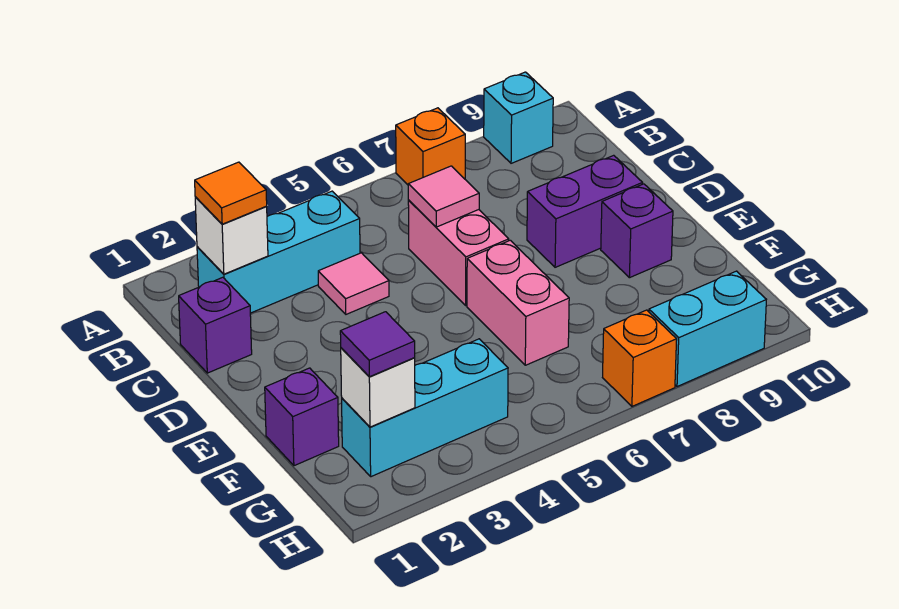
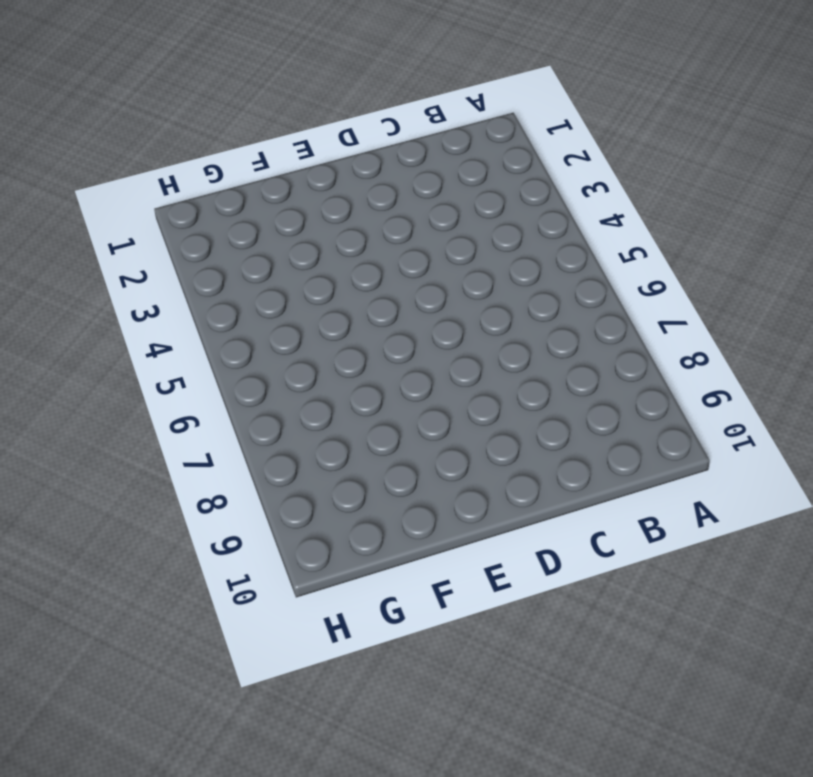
none -> orange 1x1 brick [396,108,465,185]
none -> cyan 1x1 brick [484,72,553,163]
none -> cyan 1x3 brick [197,191,360,313]

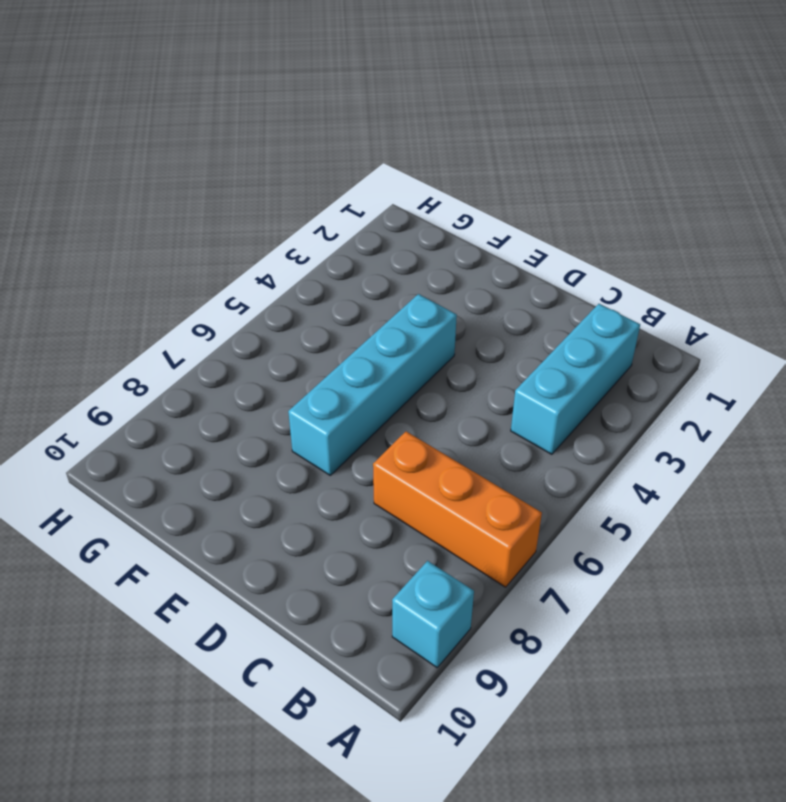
orange 1x3 brick [373,431,542,587] -> orange 1x1 brick [396,108,465,185]
cyan 1x4 brick [288,294,457,475] -> pink 1x2 brick [467,240,569,365]
none -> purple 1x1 brick [179,277,252,373]
none -> pink 1x1 tile [318,253,389,314]
none -> pink 1x2 brick [408,201,509,305]

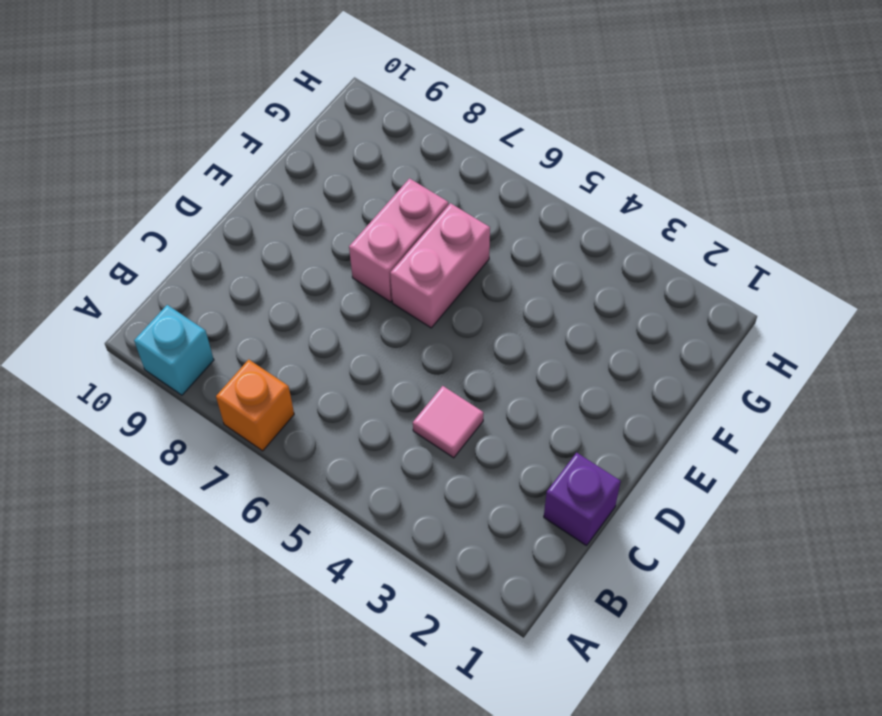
pink 1x2 brick [349,178,448,302] -> pink 1x2 brick moved to [408,201,509,305]
none -> cyan 1x3 brick [197,191,360,313]
none -> purple 1x2 brick [527,155,643,267]
none -> purple 1x1 brick [601,184,673,278]

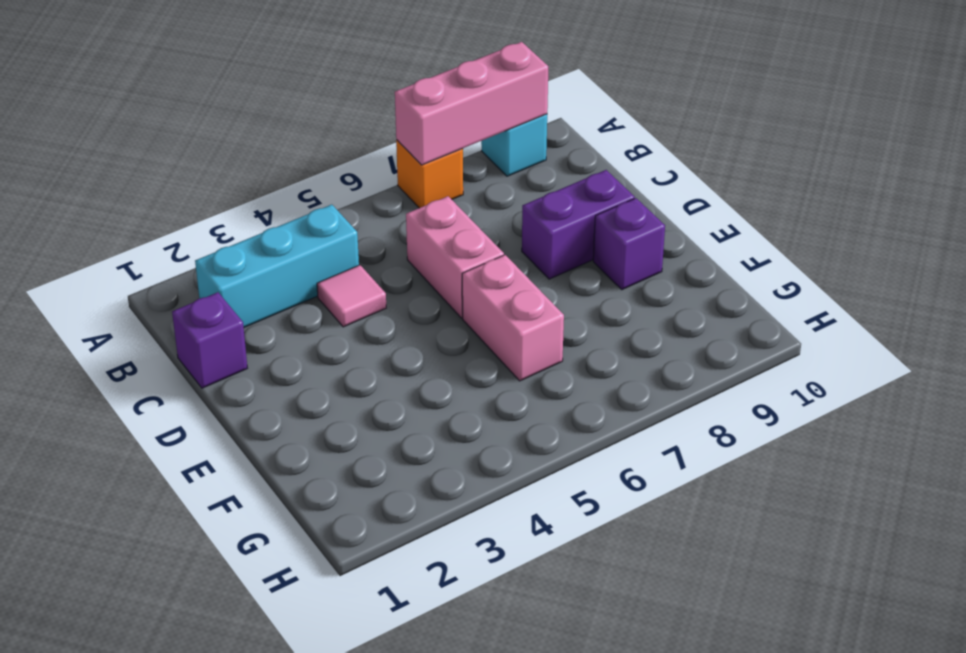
pink 1x3 brick [395,42,548,165] -> none
none -> purple 1x1 brick [265,368,339,466]
none -> cyan 1x3 brick [342,339,508,477]
none -> orange 1x1 brick [603,310,677,406]

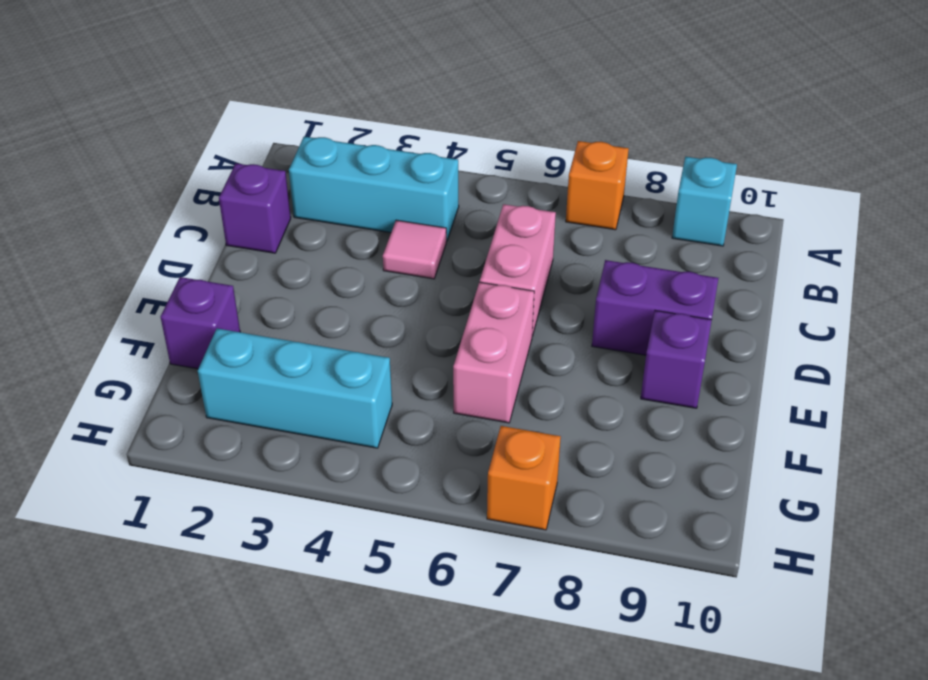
none -> cyan 1x2 brick [649,271,766,387]
none -> white 1x1 brick [195,197,268,274]
none -> pink 1x1 tile [408,166,479,227]

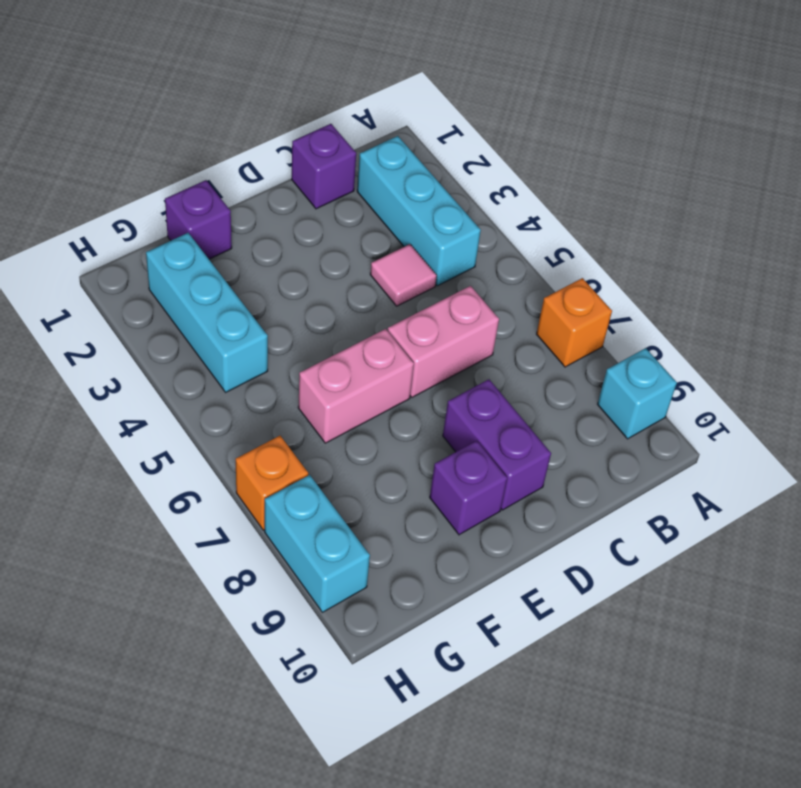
none -> white 1x1 brick [195,197,268,274]
none -> pink 1x1 tile [408,166,479,227]
none -> white 1x1 brick [341,348,415,427]

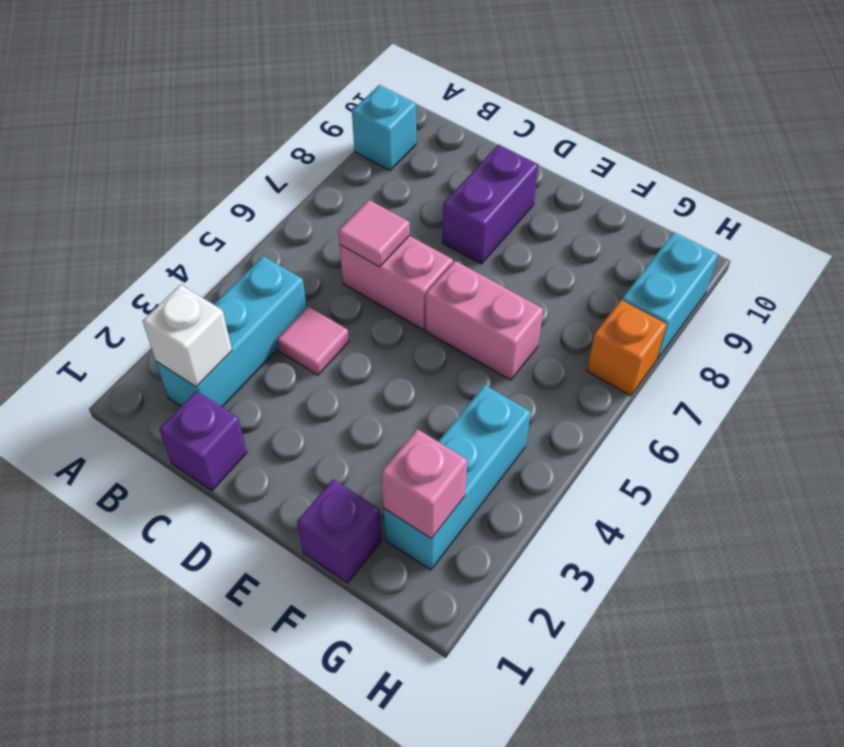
pink 1x1 brick [381,429,467,539] -> white 1x1 brick [341,348,415,427]
none -> orange 1x1 brick [396,108,465,185]
none -> purple 1x1 brick [601,184,673,278]
none -> orange 1x1 tile [195,162,267,224]

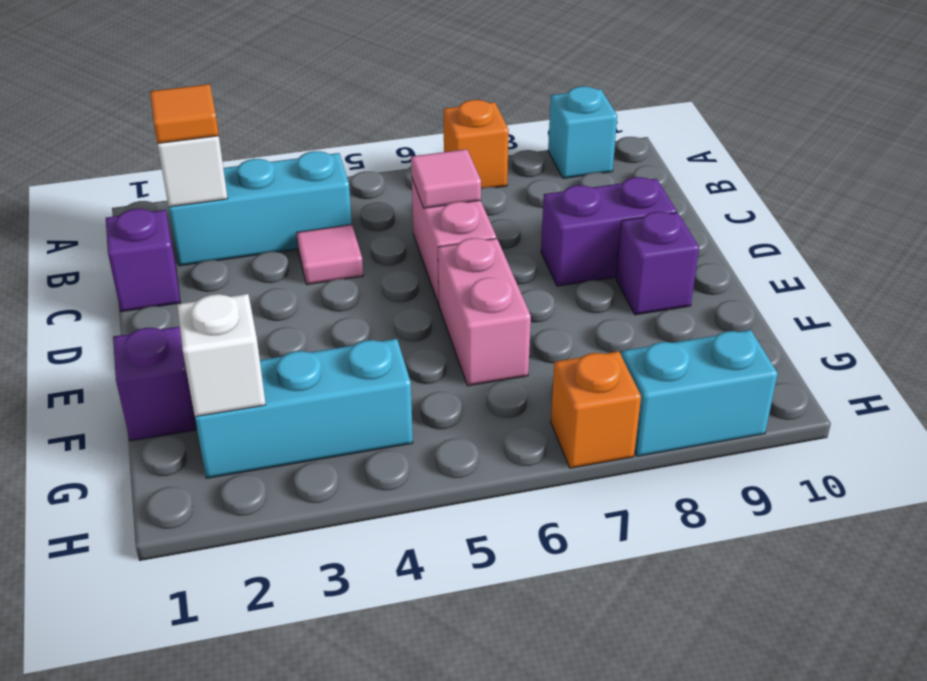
none -> purple 1x1 tile [340,312,415,377]

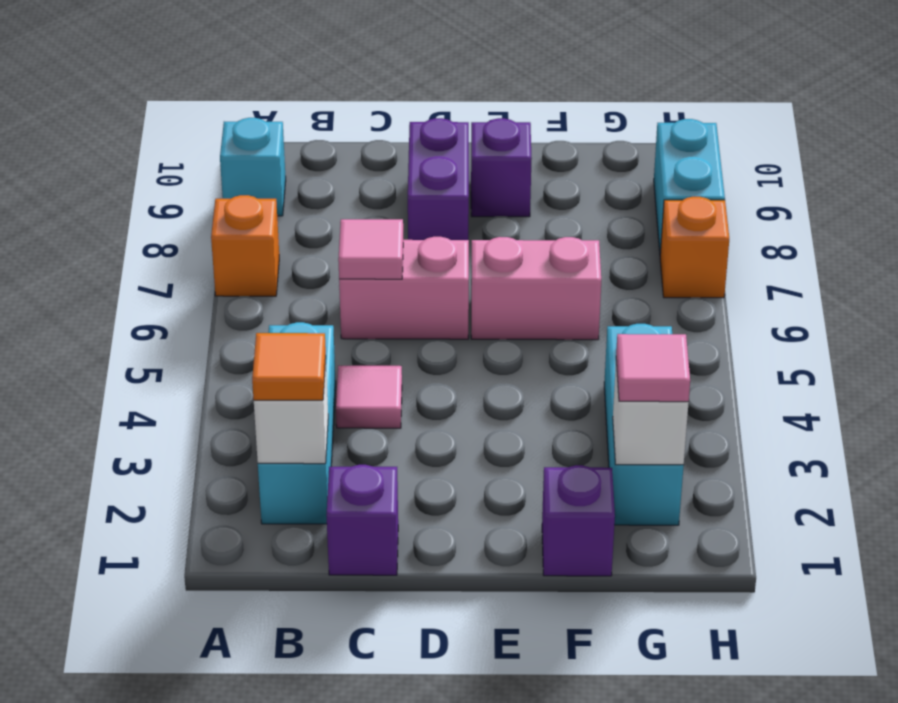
pink 1x1 tile [616,334,690,402] -> purple 1x1 tile [340,312,415,377]

